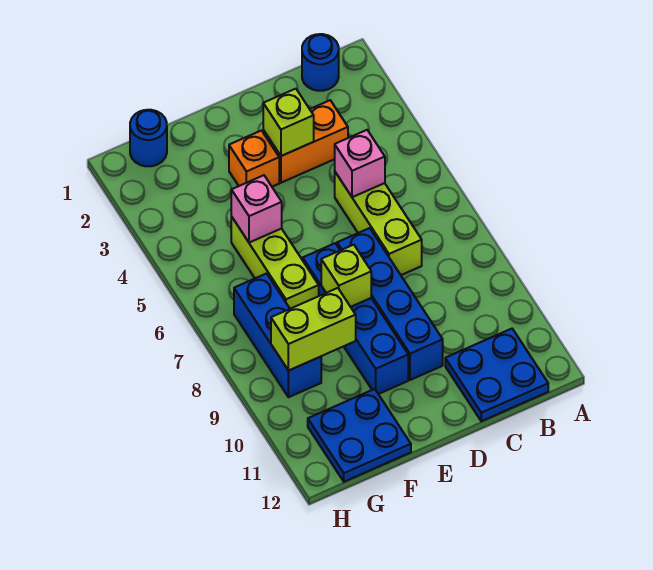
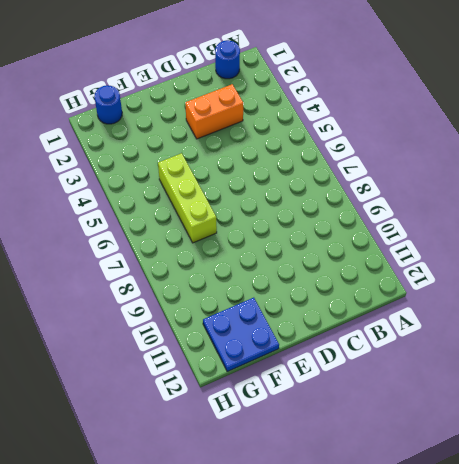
none -> blue 2x2 plate [445,329,548,421]
none -> lime 1x3 brick [335,172,422,275]
none -> blue 1x4 brick [337,228,443,380]

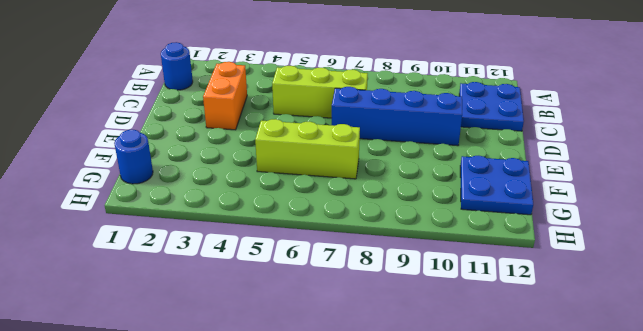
none -> orange 1x1 brick [229,131,279,187]
none -> blue 1x4 brick [303,243,408,394]
none -> blue 1x3 brick [234,274,321,397]

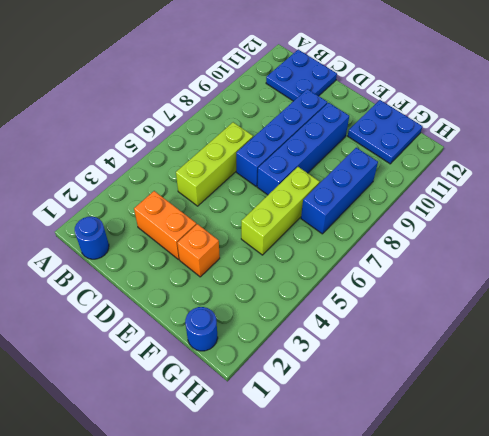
none -> pink 1x1 brick [335,130,385,197]
none -> lime 1x1 brick [263,89,314,156]
none -> lime 1x1 brick [321,245,371,307]

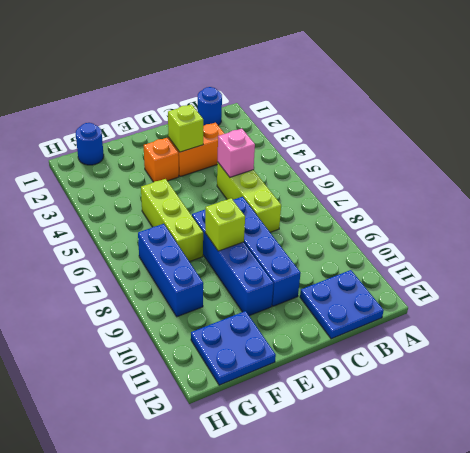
none -> pink 1x1 brick [231,175,282,243]
none -> lime 1x2 brick [271,288,356,371]

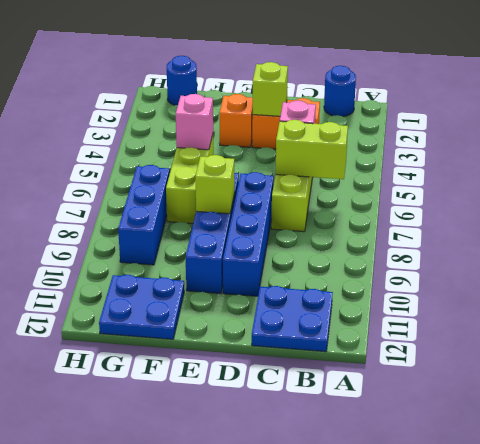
lime 1x2 brick [276,120,348,179] -> lime 1x2 brick moved to [271,288,356,371]

